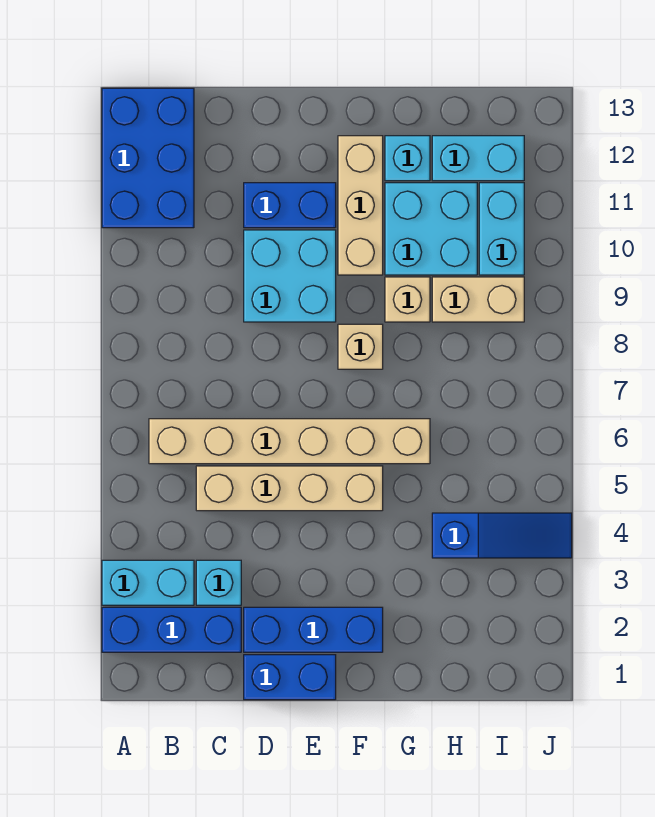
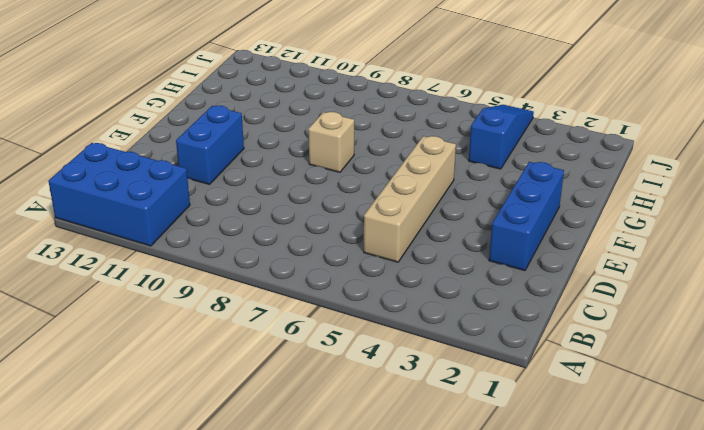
none -> blue 1x3 brick [102,607,241,652]
none -> cyan 1x2 brick [102,560,194,605]
none -> tan 1x6 brick [149,419,430,464]

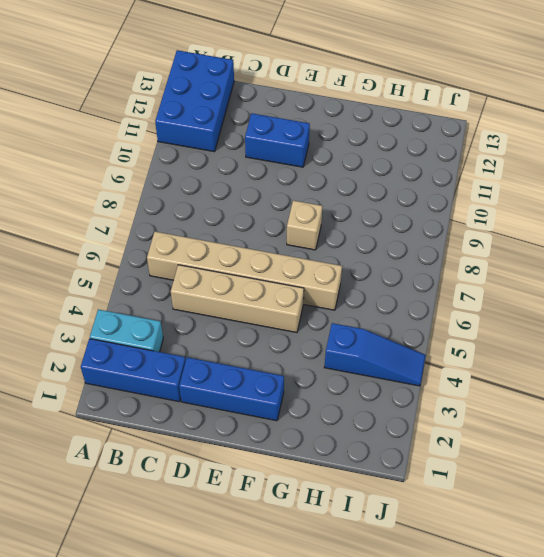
none -> cyan 1x1 brick [196,560,241,605]
none -> blue 1x2 brick [244,655,336,700]
none -> cyan 2x2 brick [244,230,336,322]

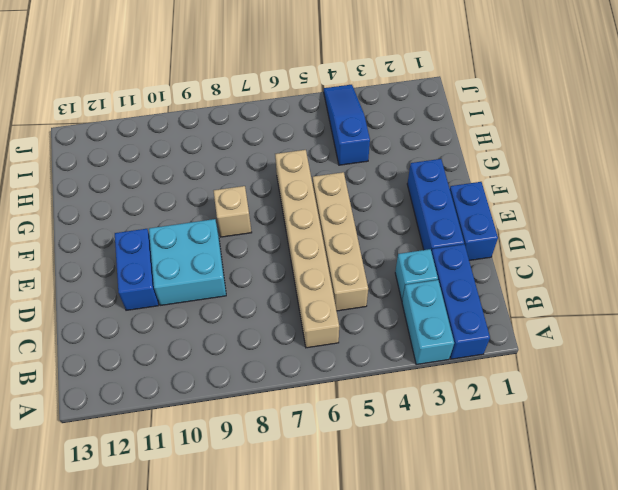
none -> blue 2x3 brick [102,88,194,228]
none -> tan 1x3 brick [338,136,383,275]
none -> tan 1x1 brick [385,277,430,322]

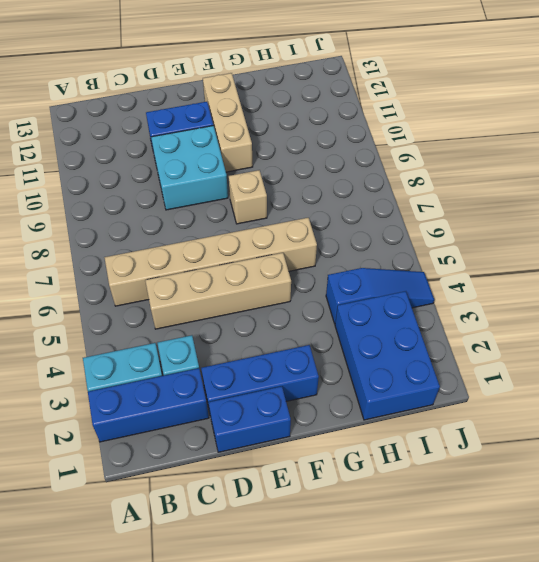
blue 2x3 brick [335,291,440,420] -> blue 2x3 brick moved to [102,88,194,228]
none -> tan 1x1 brick [385,277,430,322]
none -> cyan 2x2 brick [385,183,477,275]
none -> cyan 1x1 brick [385,136,430,181]

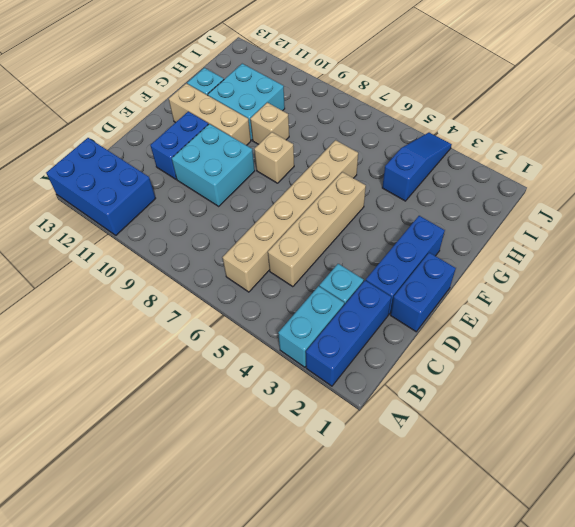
none -> tan 1x2 brick [432,277,524,322]
none -> cyan 1x2 brick [432,136,524,181]
none -> cyan 1x2 brick [479,183,524,275]

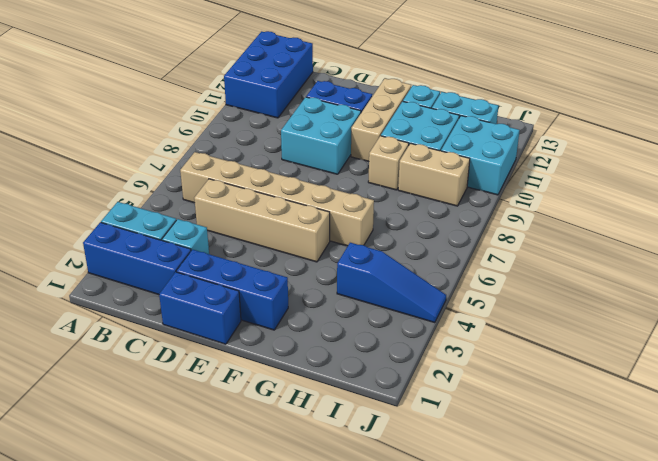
cyan 2x2 brick [441,116,520,195] -> cyan 1x2 brick [479,183,524,275]
none -> tan 1x1 brick [338,324,383,369]

